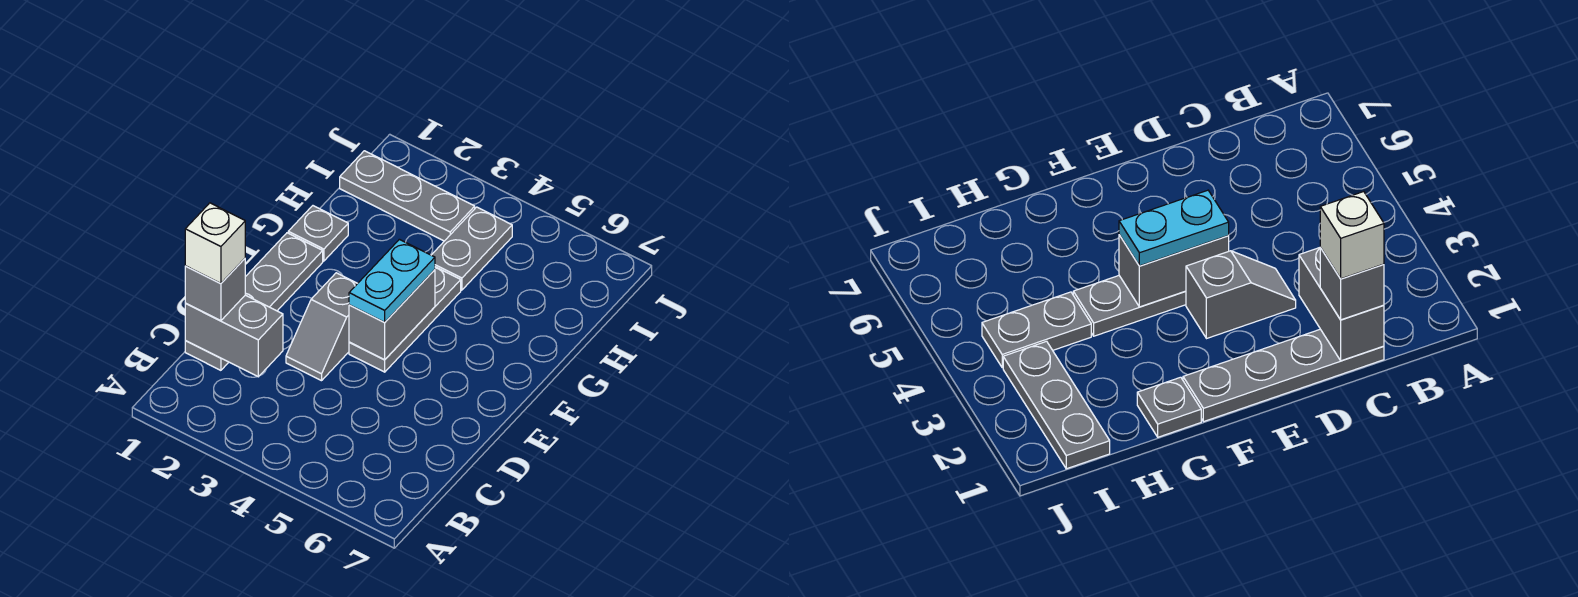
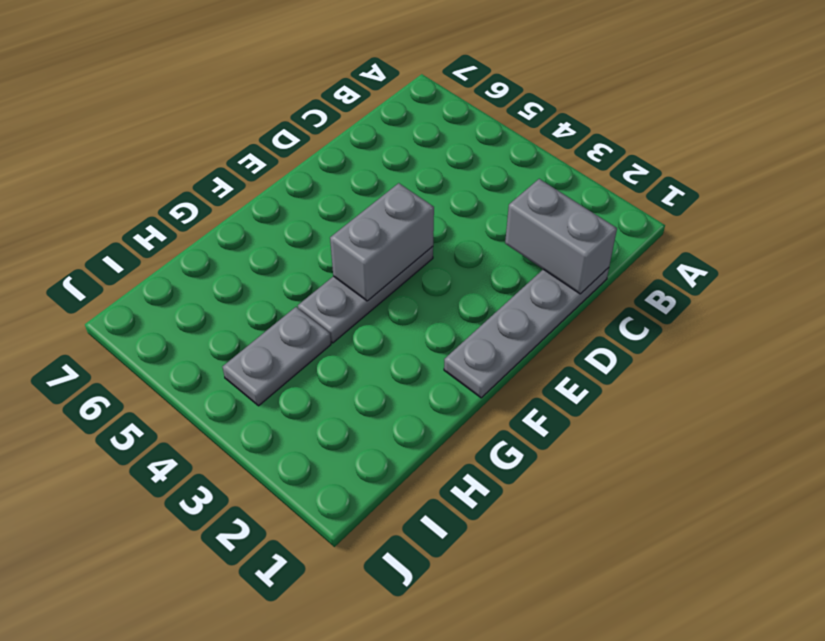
none -> grey 1x2 slope [286,273,358,381]
none -> grey 1x1 plate [288,206,348,261]

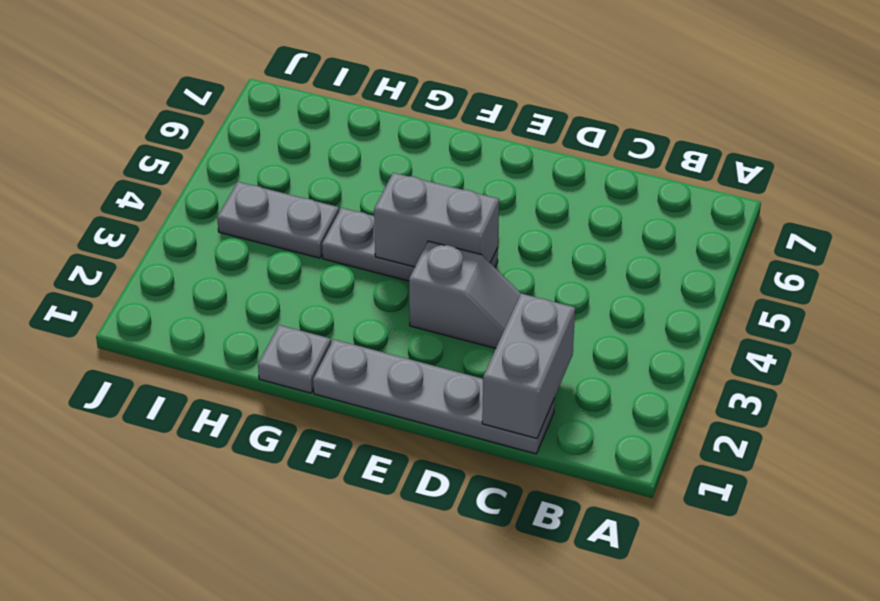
none -> grey 1x3 plate [340,151,475,241]
none -> grey 1x1 brick [185,259,245,321]

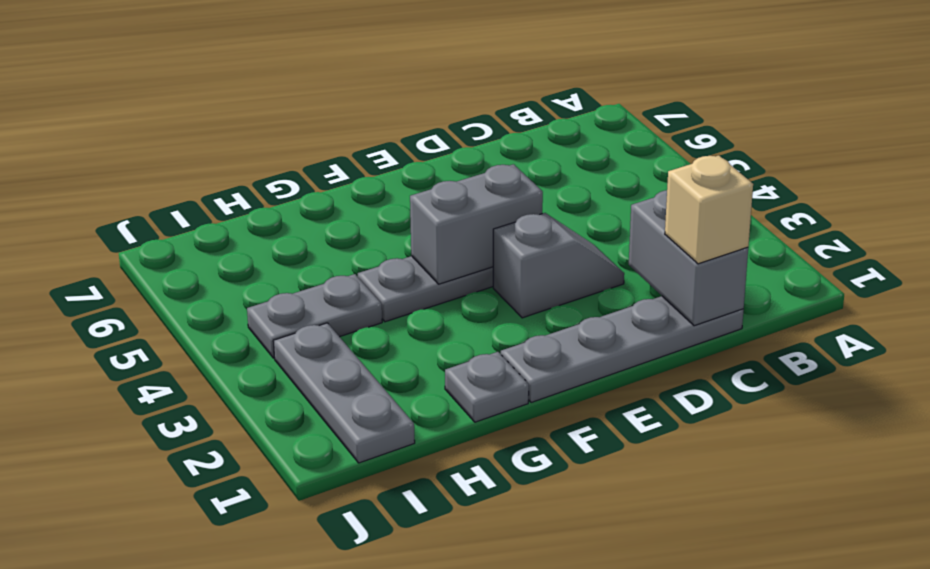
tan 1x1 brick [665,155,753,264] -> grey 1x1 brick [185,259,245,321]
none -> cyan 1x2 plate [349,239,435,322]
none -> white 1x1 brick [185,203,245,284]

